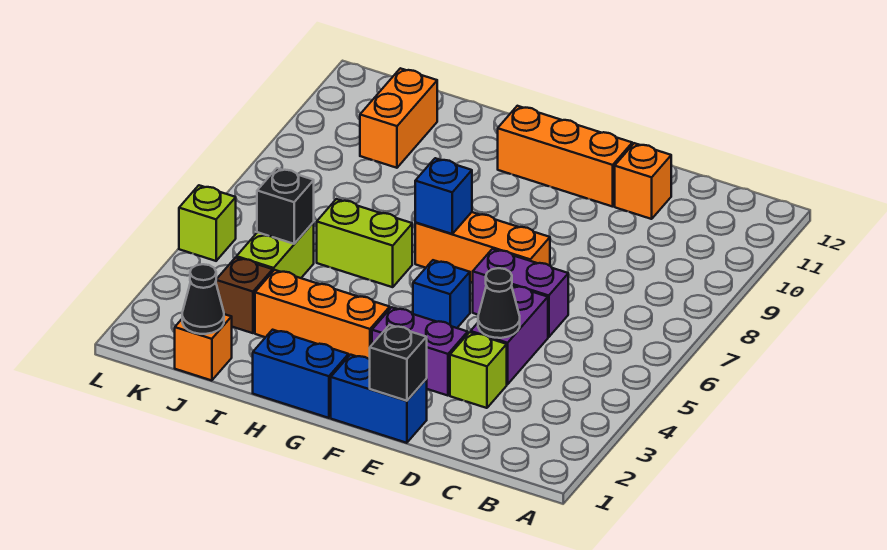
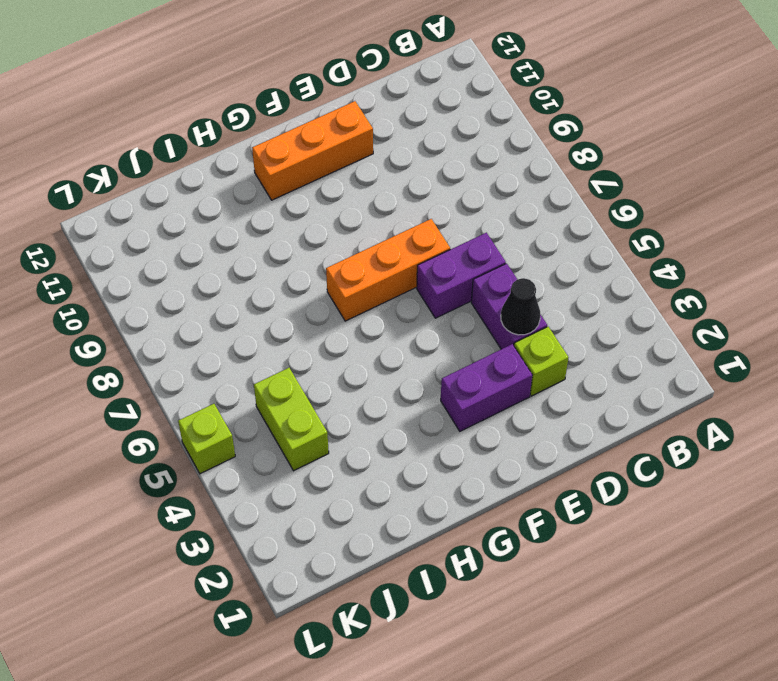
none -> orange 1x1 brick [615,143,671,219]
none -> blue 1x2 brick [331,355,427,443]
none -> blue 1x1 brick [413,260,470,328]

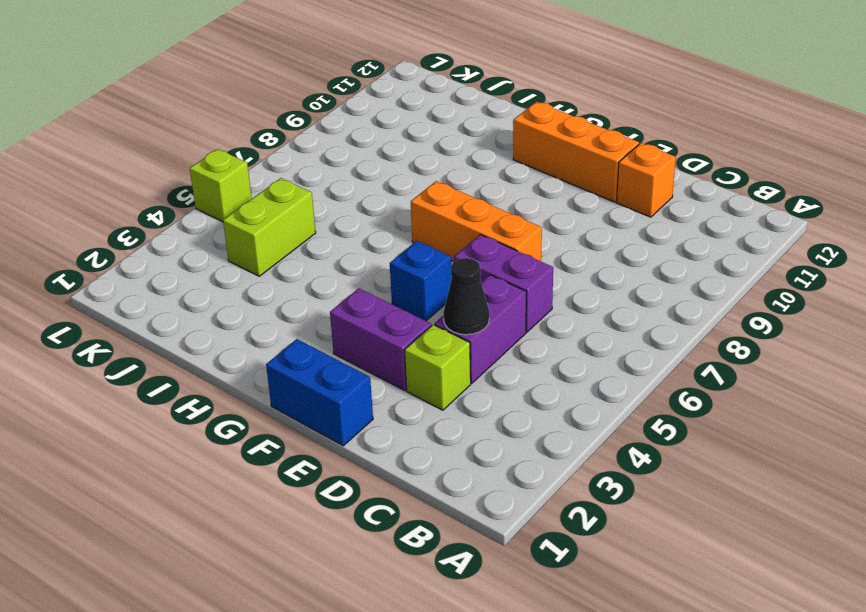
none -> blue 1x2 brick [253,330,349,418]
none -> orange 1x3 brick [255,270,390,359]
none -> lime 1x2 brick [317,199,412,287]

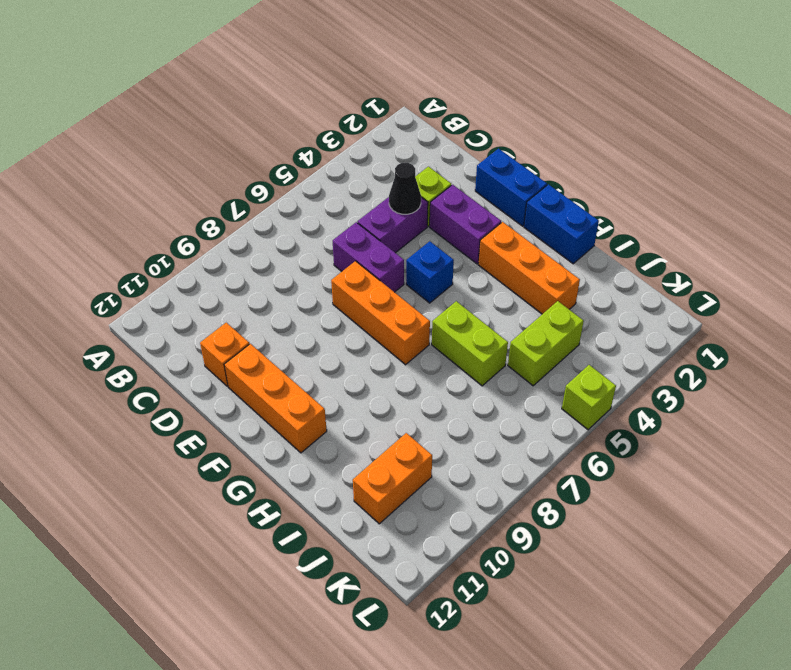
none -> orange 1x1 brick [175,314,232,381]
none -> brown 1x1 brick [216,257,273,333]
none -> black 1x1 brick [370,325,427,401]

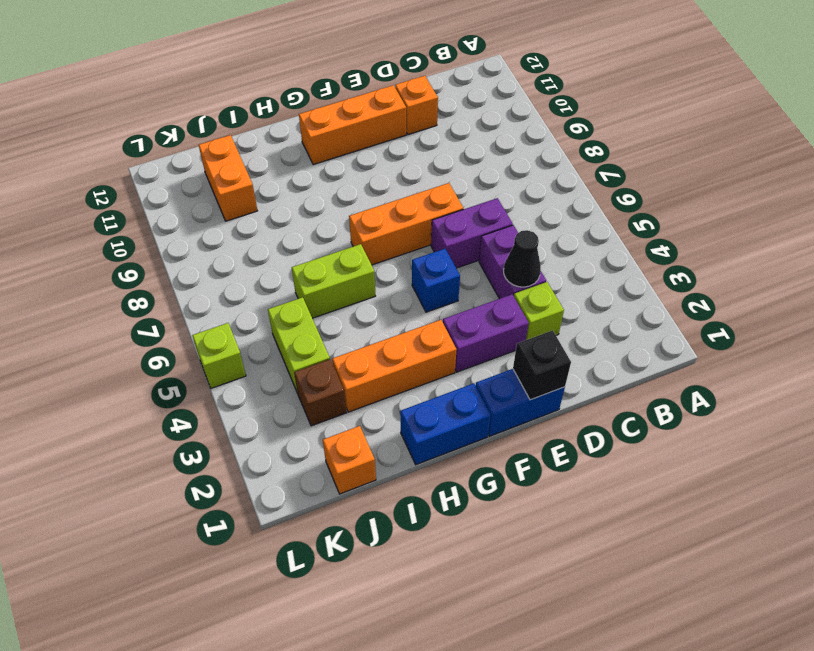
none -> blue 1x1 brick [415,158,472,234]
none -> black 1x1 cone [182,264,224,334]
none -> black 1x1 brick [257,168,314,244]

